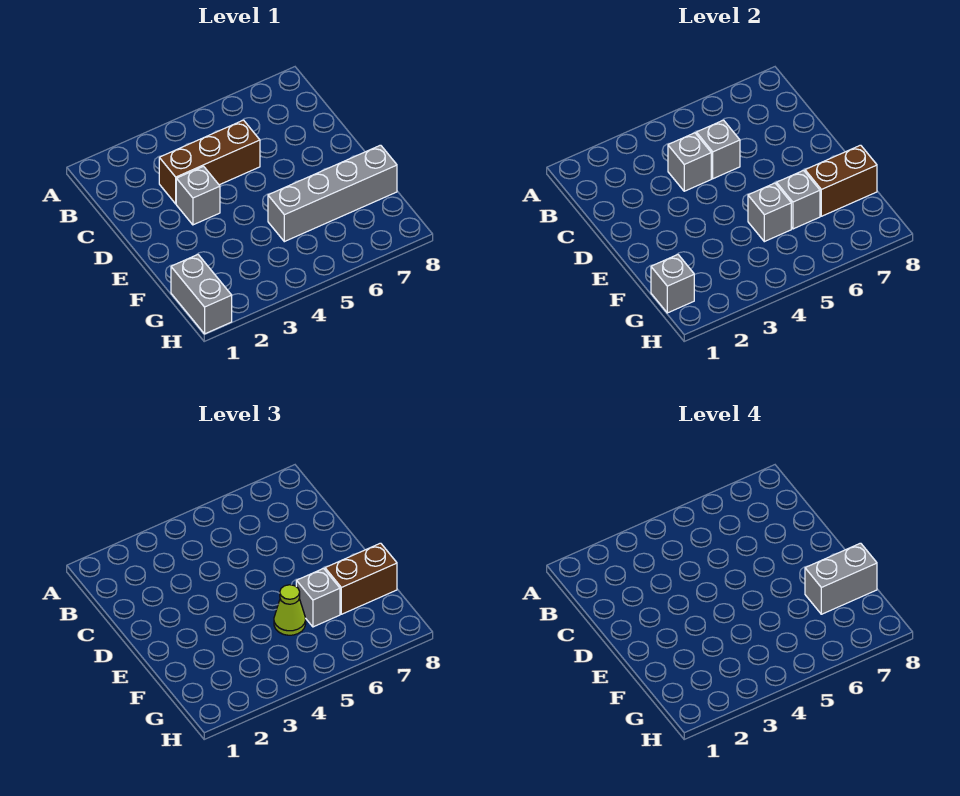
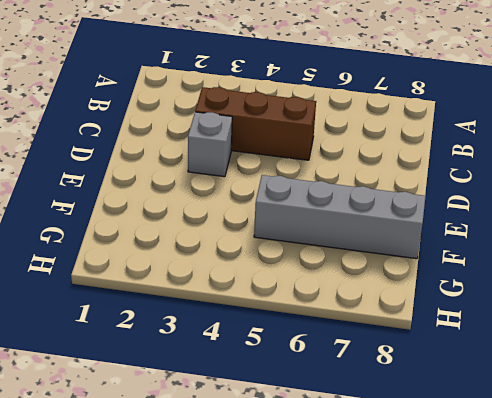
none -> grey 1x2 brick [171,255,232,334]
none -> grey 1x1 brick [668,133,711,191]
none -> grey 1x1 brick [696,120,740,179]

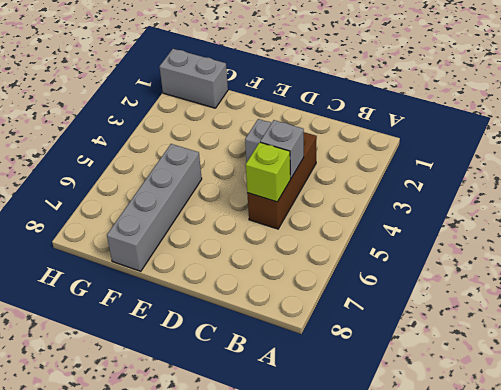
lime 1x1 brick [246,142,291,202] -> grey 1x1 brick [696,120,740,179]
none -> grey 1x1 brick [748,183,791,242]
none -> grey 1x1 brick [776,170,820,229]
none -> brown 1x2 brick [805,145,877,216]

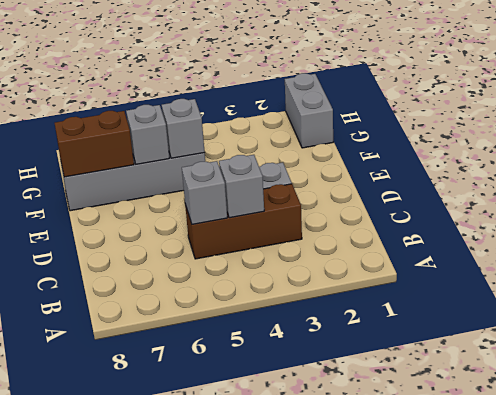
none -> grey 1x1 brick [651,255,694,313]
none -> lime 1x1 cone [274,585,306,635]
none -> grey 1x1 brick [296,568,340,627]

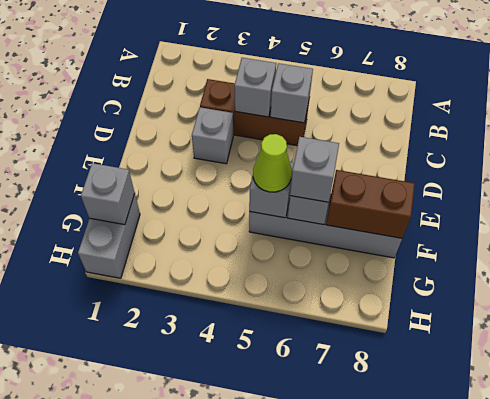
none -> brown 1x2 brick [325,543,397,614]
none -> grey 1x2 brick [805,543,877,614]

